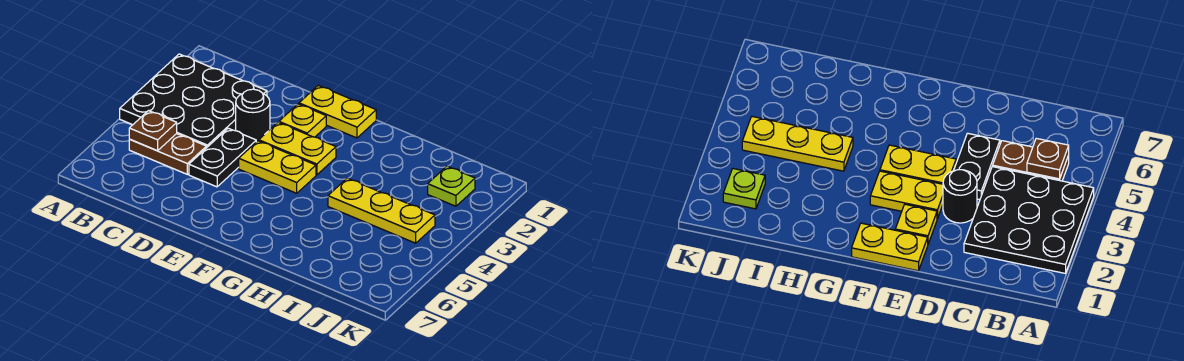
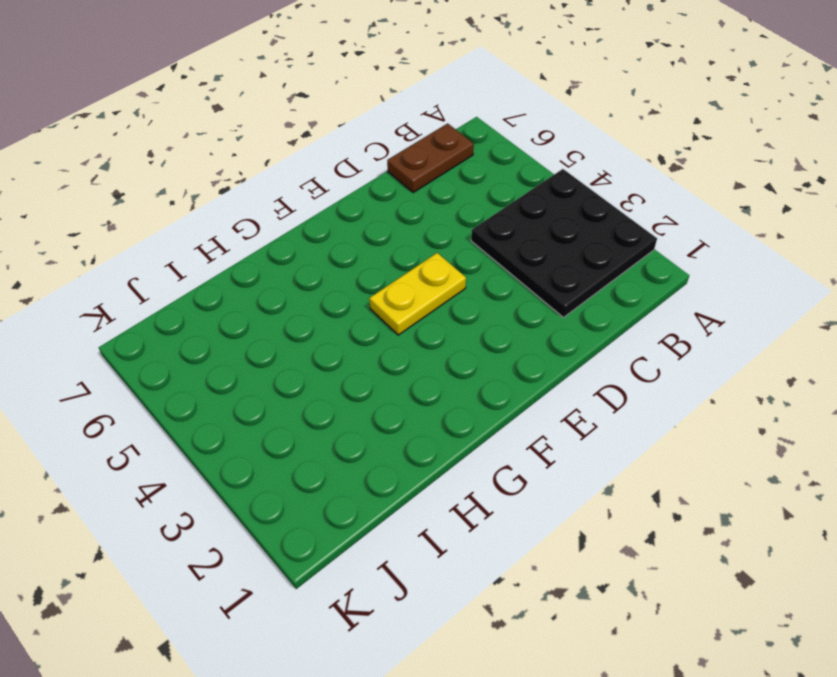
brown 1x2 plate [387,124,474,192] -> brown 1x2 plate moved to [129,134,207,174]
none -> black 1x1 round brick [236,89,270,142]
none -> black 1x2 plate [189,128,256,187]

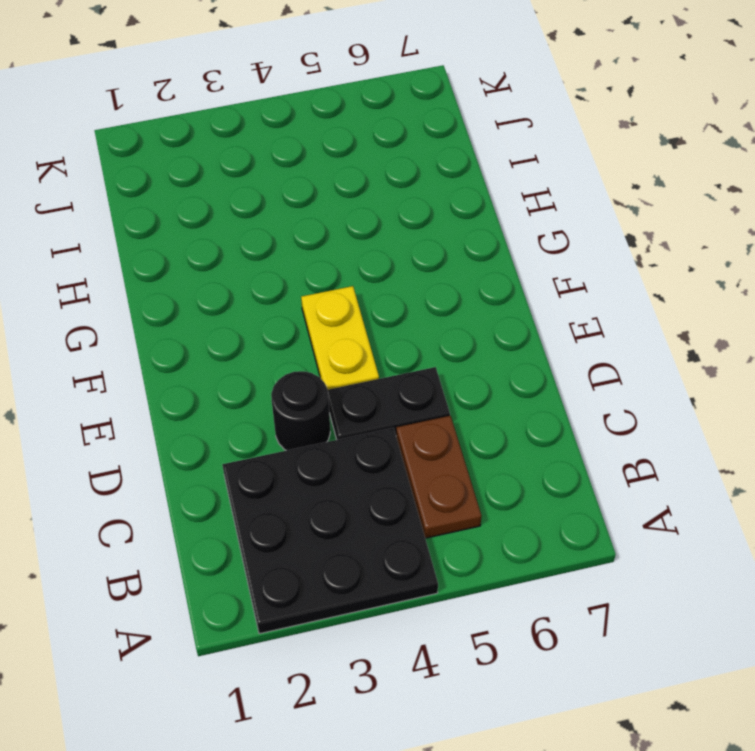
none -> yellow 1x2 plate [299,85,376,138]
none -> yellow 1x1 plate [279,104,326,137]

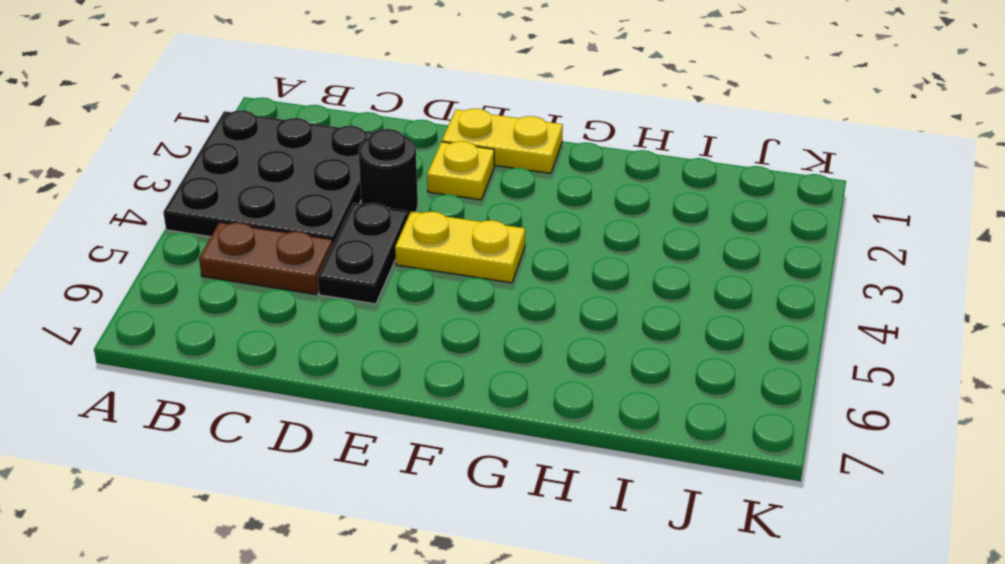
none -> yellow 1x2 plate [259,122,336,175]
none -> yellow 1x3 plate [328,178,435,243]

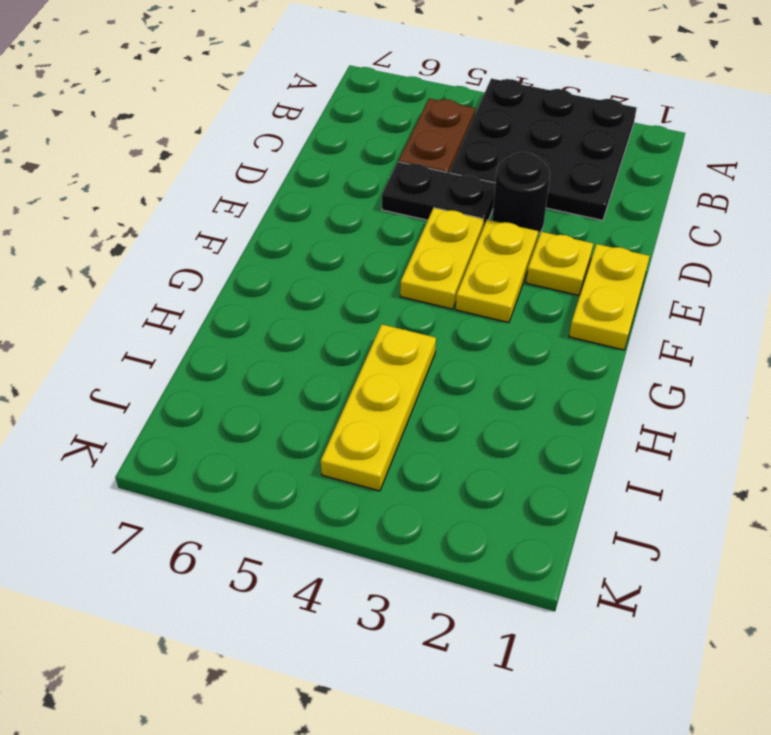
none -> lime 1x1 plate [428,166,475,206]
none -> brown 1x1 plate [129,111,177,151]

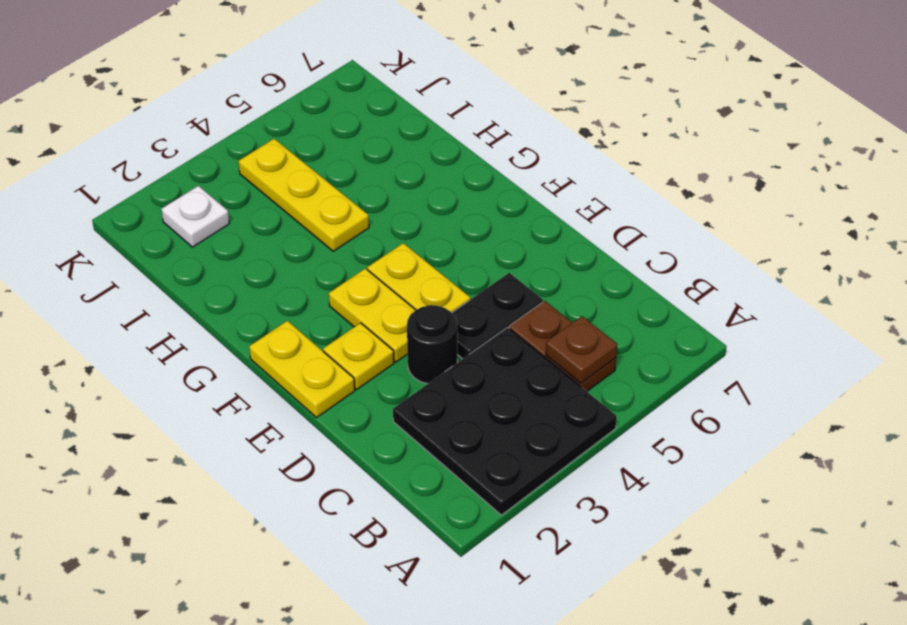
white 1x1 plate [161,186,229,247] -> lime 1x1 plate [428,166,475,206]

